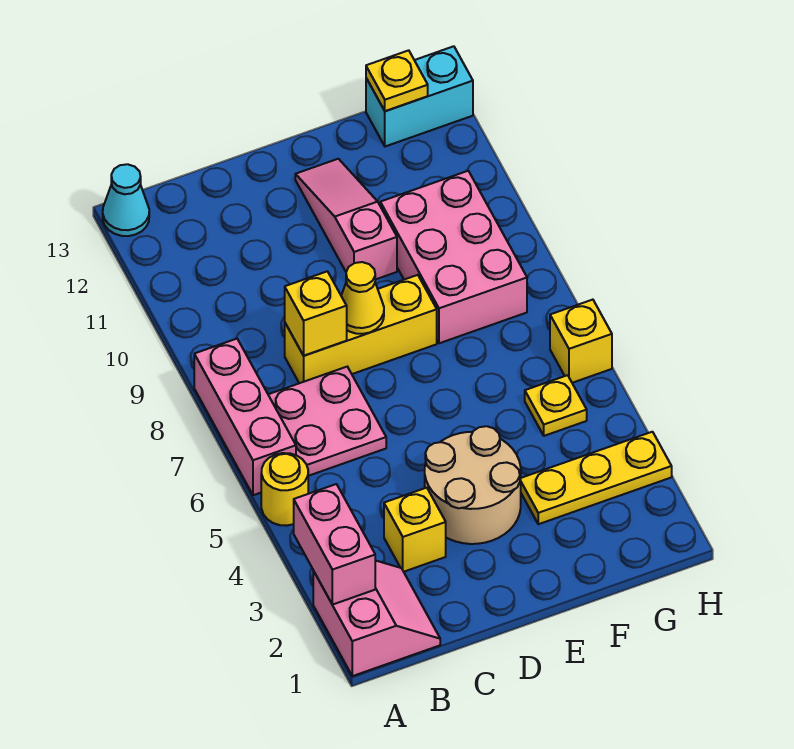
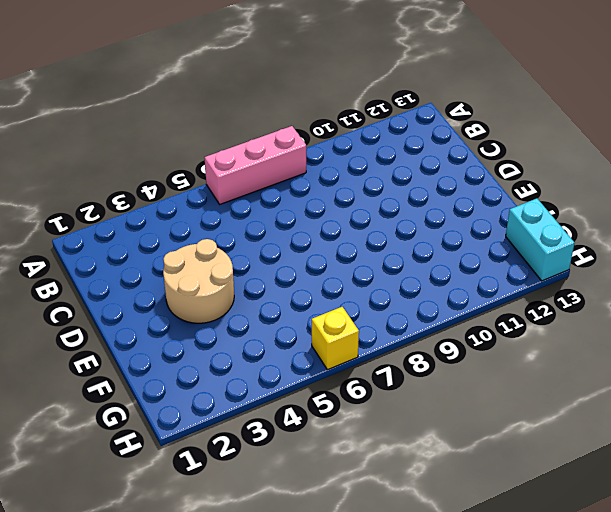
none -> pink 2x2 slope [313,560,440,676]
none -> yellow 1x1 round brick [261,453,308,526]
none -> cyan 1x1 cone [103,164,149,236]

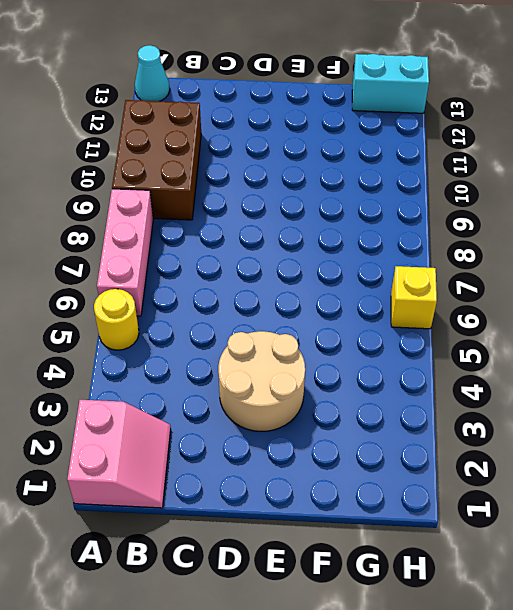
brown 2x3 brick [112,100,201,220] -> none
none -> pink 2x2 plate [268,367,386,476]
none -> yellow 1x1 brick [384,488,446,572]
none -> yellow 1x3 brick [285,275,437,383]

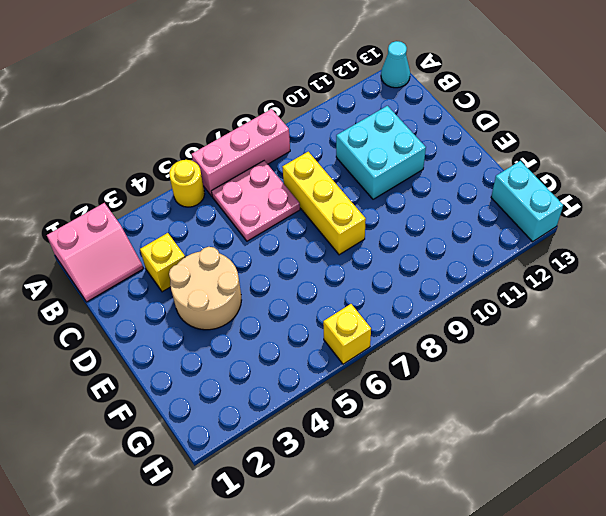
cyan 2x2 brick [336,106,426,199] -> none
none -> pink 1x3 slope [295,159,397,280]
none -> yellow 1x3 plate [521,432,672,524]
none -> pink 2x3 brick [380,171,527,343]

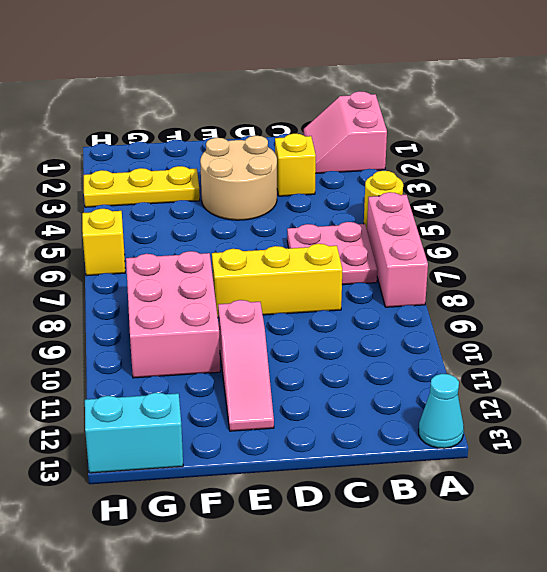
none -> yellow 1x1 plate [525,375,587,436]
none -> pink 1x2 brick [294,484,375,605]
none -> yellow 1x1 brick [285,271,347,356]

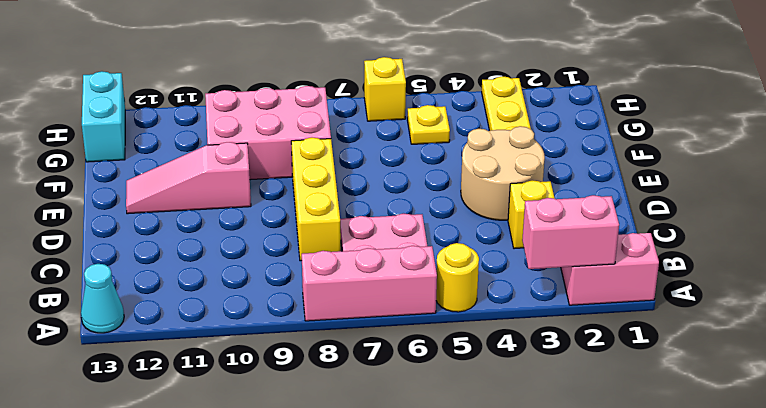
none -> yellow 1x1 brick [285,271,347,356]
none -> yellow 1x1 cone [341,262,384,334]
none -> yellow 1x1 plate [366,50,428,111]

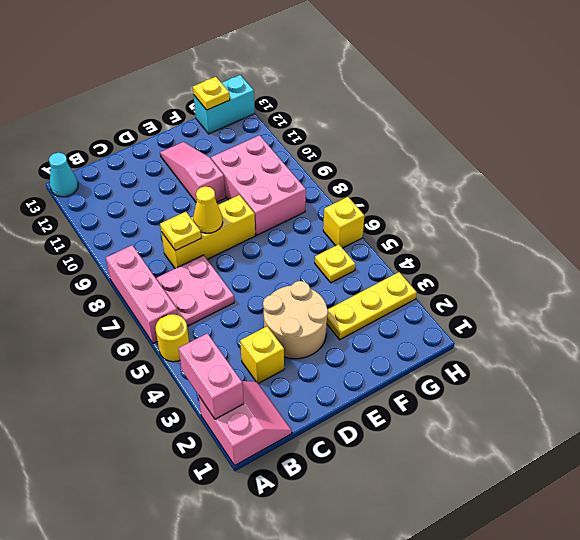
yellow 1x1 plate [160,212,201,251] -> yellow 1x1 brick [285,271,347,356]

